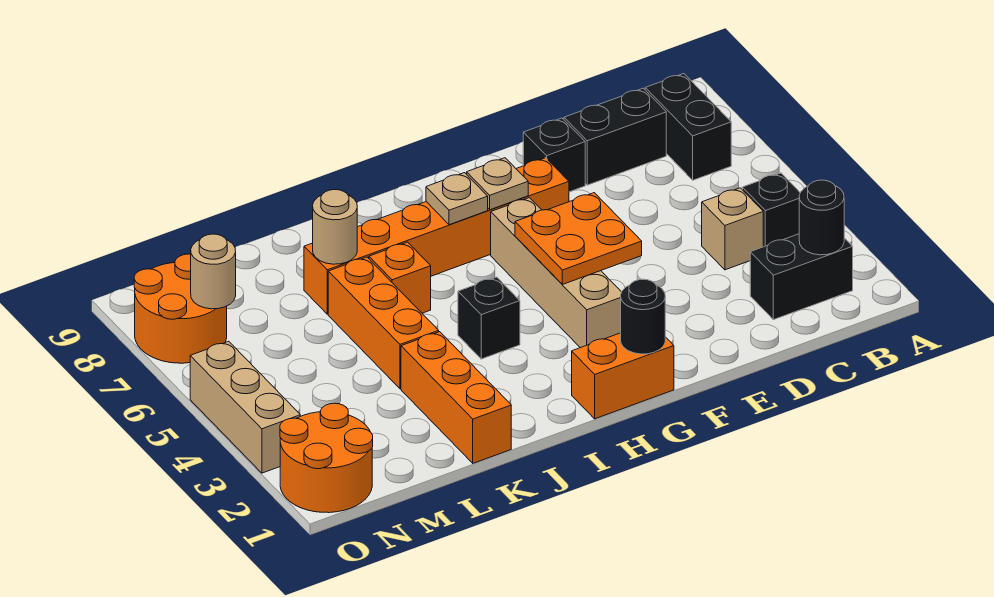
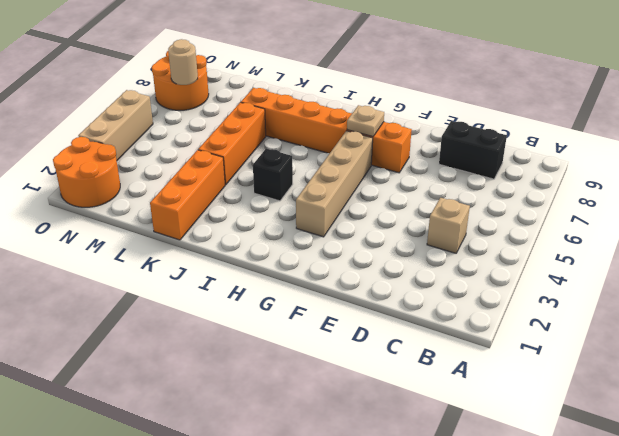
none -> black 1x2 brick [750,234,853,320]
none -> black 1x1 brick [742,173,800,247]
none -> black 1x2 brick [645,74,731,180]

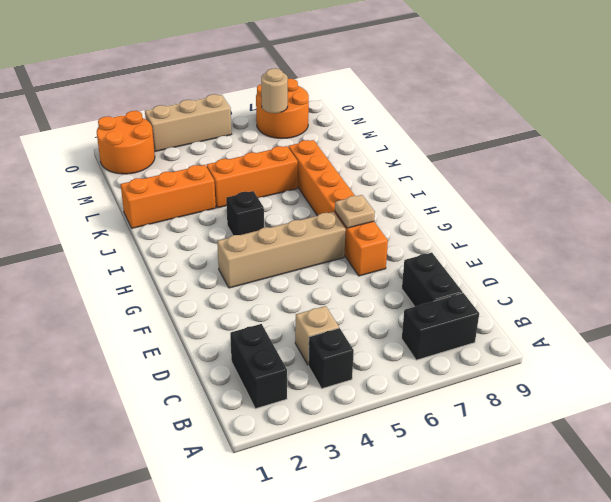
none -> black 1x1 brick [523,118,585,192]
none -> orange 1x2 brick [572,333,674,419]
none -> orange 1x1 brick [369,242,431,313]

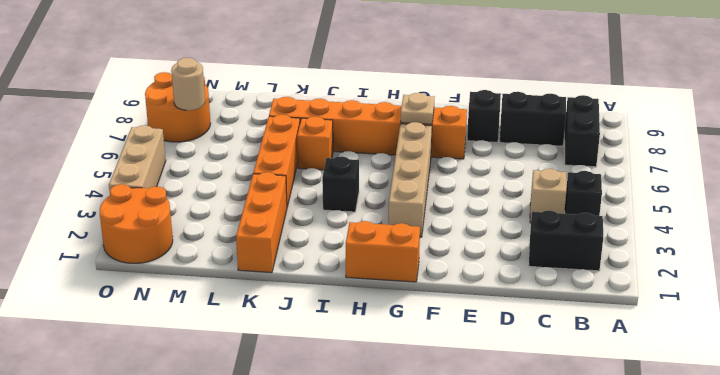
none -> black 1x1 round brick [799,180,844,255]
none -> orange 2x2 plate [515,193,642,284]
none -> black 1x1 round brick [621,279,665,354]

